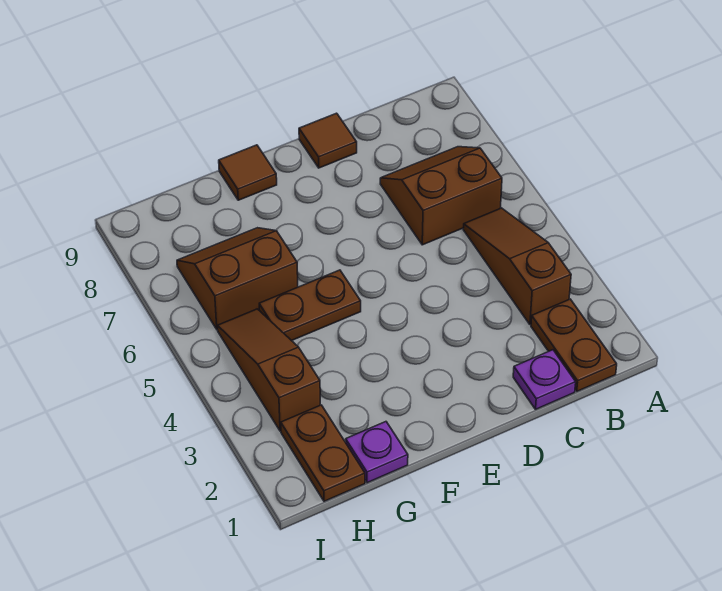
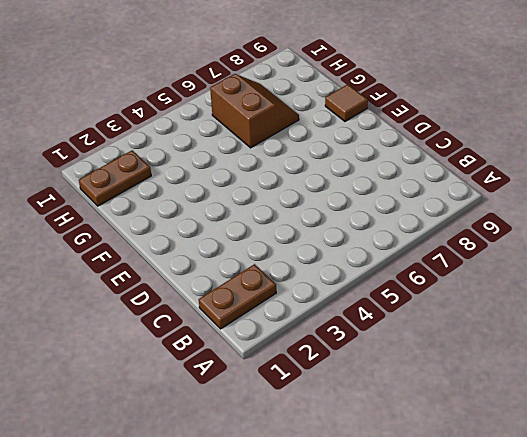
none -> brown 1x3 slope [463,208,571,325]
none -> brown 2x2 slope [380,147,502,245]

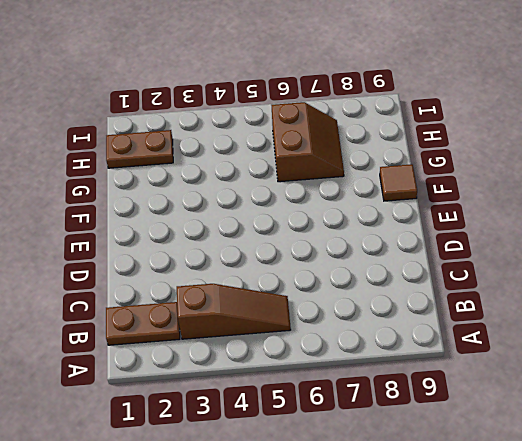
none -> brown 2x2 slope [380,147,502,245]
none -> purple 1x1 plate [513,350,576,409]

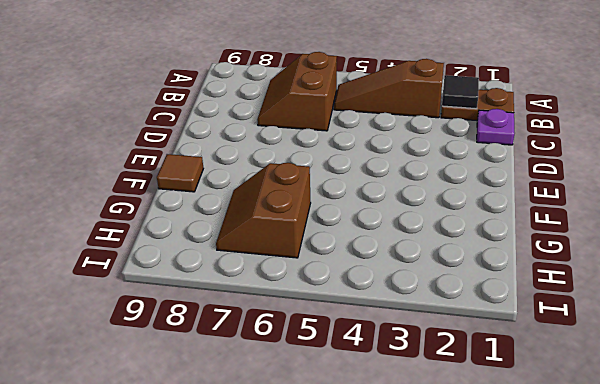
black 1x1 tile [442,75,479,109] -> none
none -> brown 1x1 tile [299,113,357,168]
none -> brown 1x2 plate [259,270,361,341]

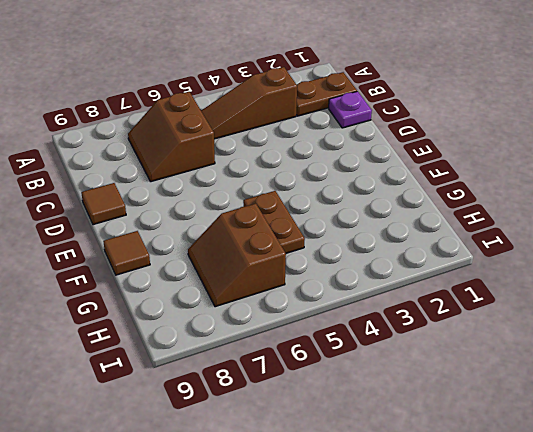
none -> purple 1x1 plate [346,422,408,483]
none -> brown 1x2 plate [281,405,365,501]

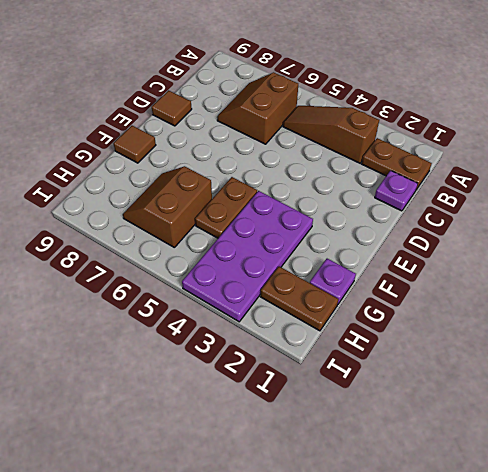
purple 2x4 plate [182,191,313,322] -> brown 1x3 slope [218,309,320,431]

